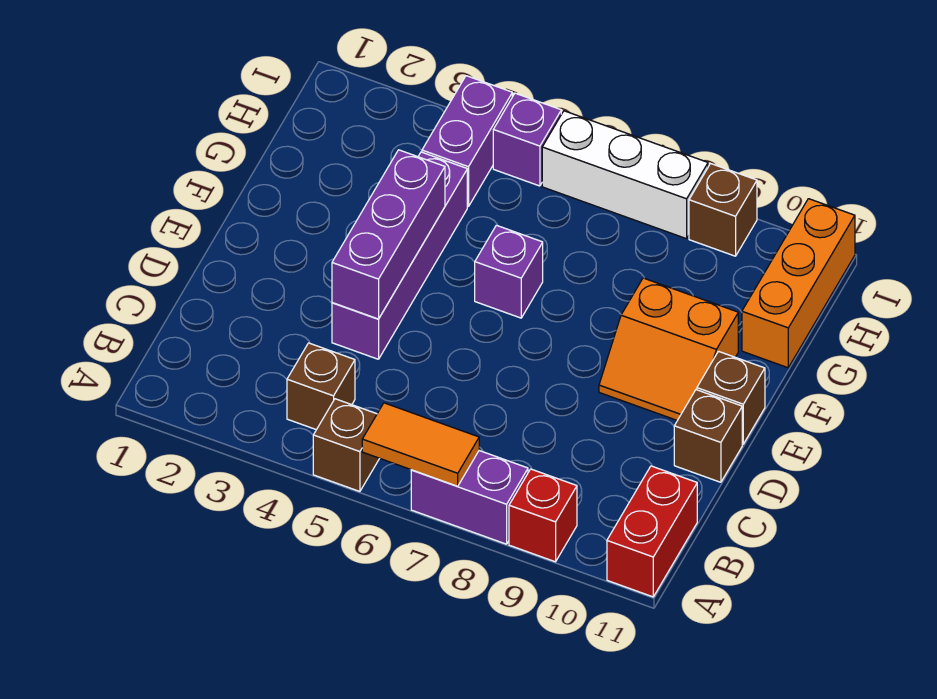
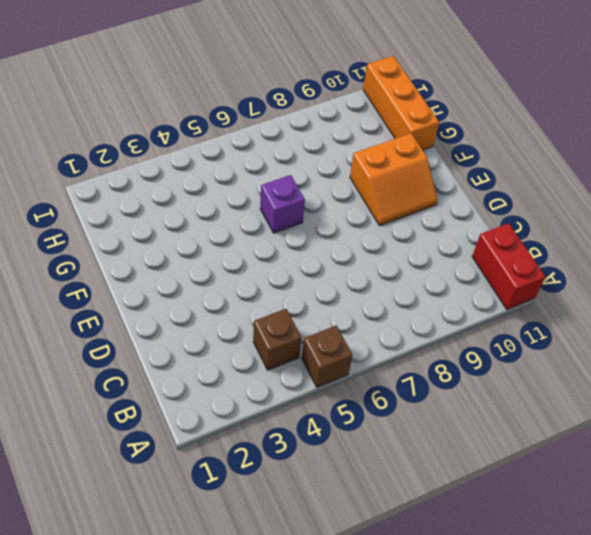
none -> purple 1x2 brick [411,451,528,544]
none -> red 1x1 brick [509,469,577,562]
none -> purple 1x4 brick [332,152,467,359]

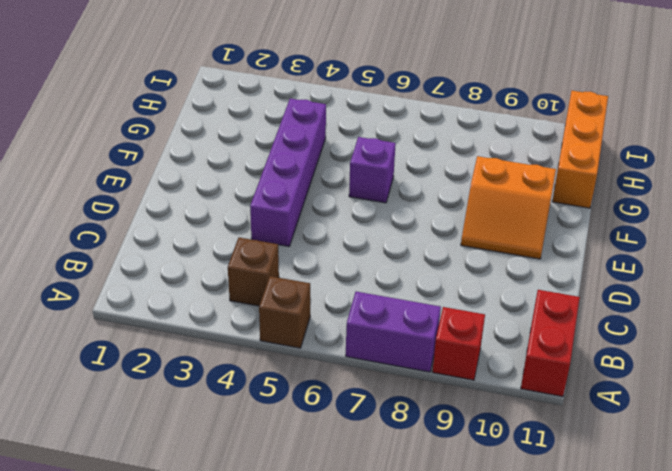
none -> brown 1x1 brick [674,390,742,482]
none -> brown 1x1 brick [697,351,765,444]
none -> purple 1x2 brick [422,76,512,207]

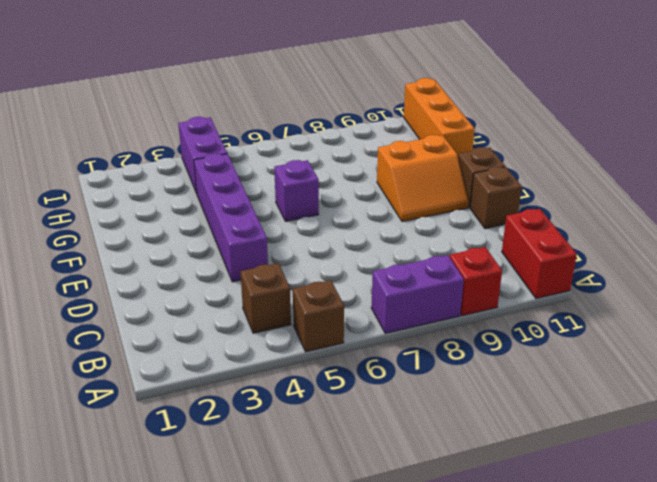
none -> purple 1x1 brick [493,93,561,186]
none -> white 1x3 brick [542,111,708,239]
none -> brown 1x1 brick [689,164,757,256]

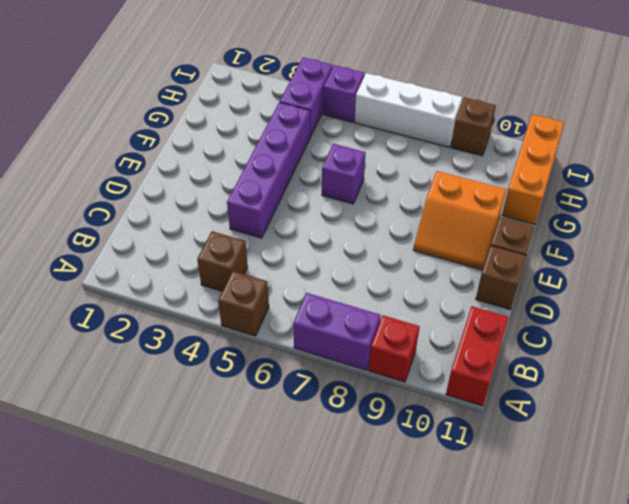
none -> orange 1x2 tile [362,403,479,486]
none -> purple 1x3 brick [332,150,445,319]

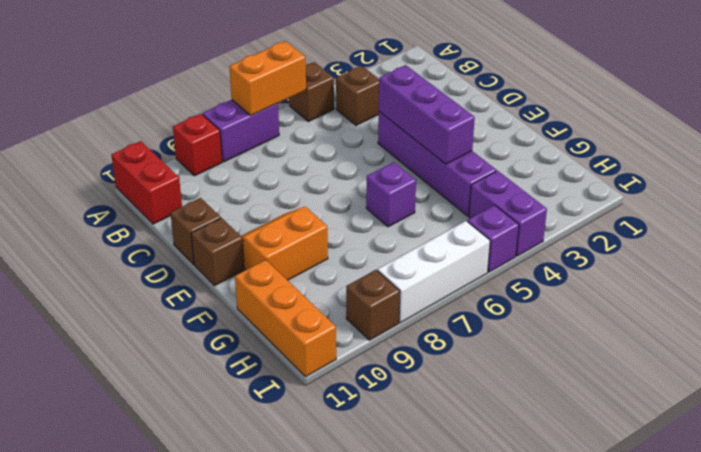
orange 1x2 brick [229,41,306,115] -> orange 1x2 tile [362,403,479,486]

